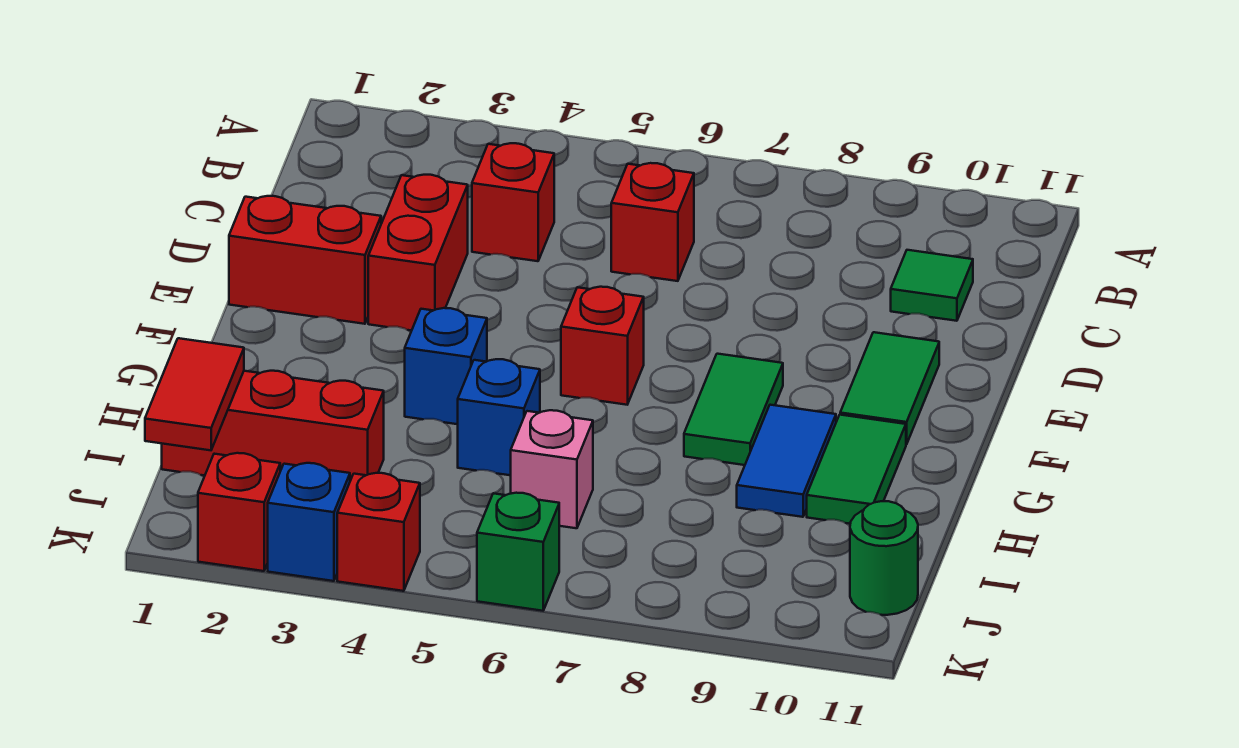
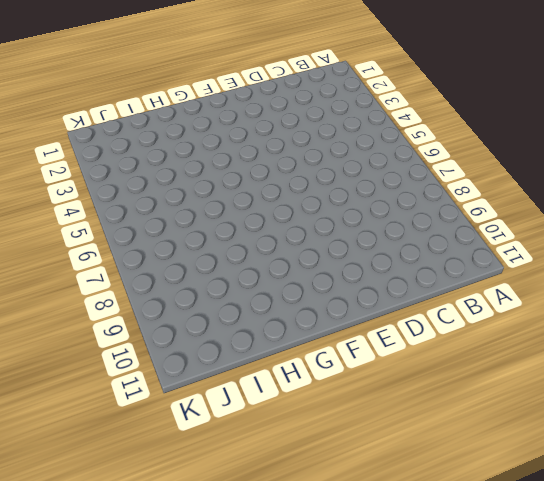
none -> red 1x1 brick [472,143,554,261]
none -> red 1x1 brick [611,163,694,281]
none -> green 1x1 tile [891,250,973,321]

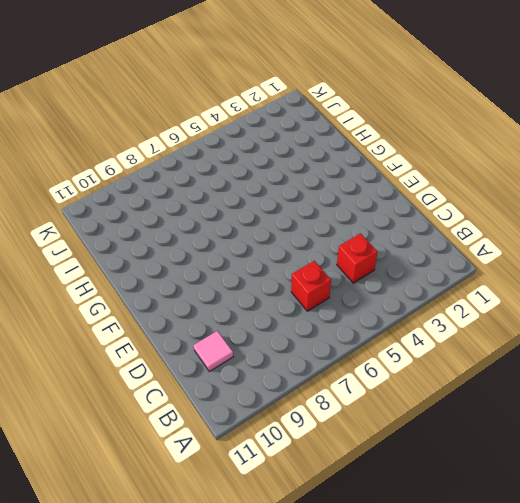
pink 1x1 tile [193,331,233,371] -> green 1x1 tile [891,250,973,321]
none -> red 1x2 brick [368,175,468,331]
none -> red 1x2 brick [229,196,381,324]
none -> green 1x2 tile [840,332,939,444]

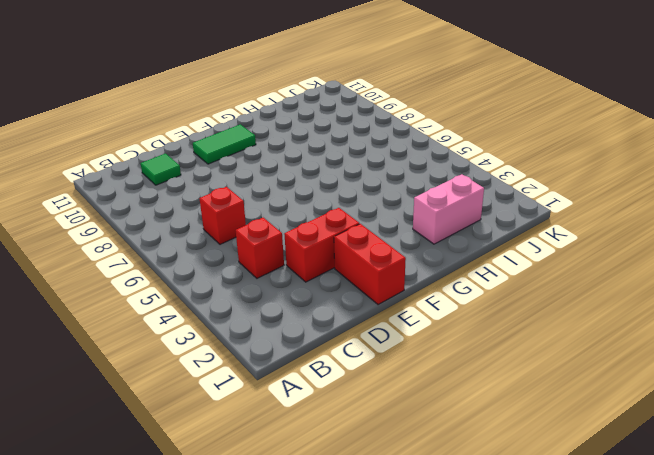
pink 1x2 brick [413,174,484,244] -> red 1x3 brick [162,371,384,481]
none -> red 1x1 brick [561,287,644,405]
none -> green 1x2 tile [684,354,783,465]
none -> blue 1x1 brick [405,308,487,424]

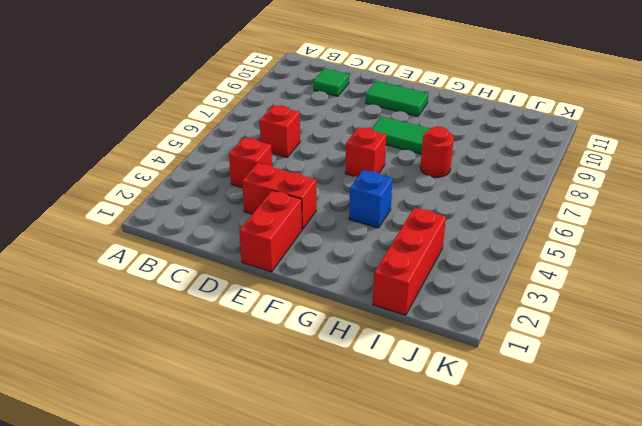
red 1x1 round brick [420,126,454,177] -> none
none -> blue 1x2 tile [737,405,836,517]
none -> green 1x2 tile [807,415,906,524]
none -> blue 1x1 brick [458,359,540,475]

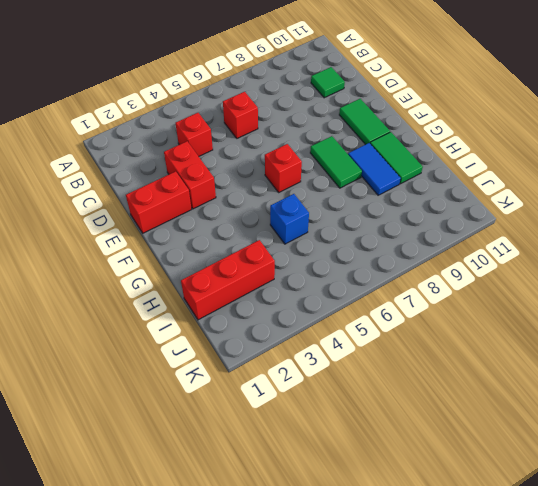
none -> blue 1x1 brick [405,308,487,424]
none -> pink 1x1 brick [511,410,593,528]
none -> green 1x1 round brick [850,501,918,615]

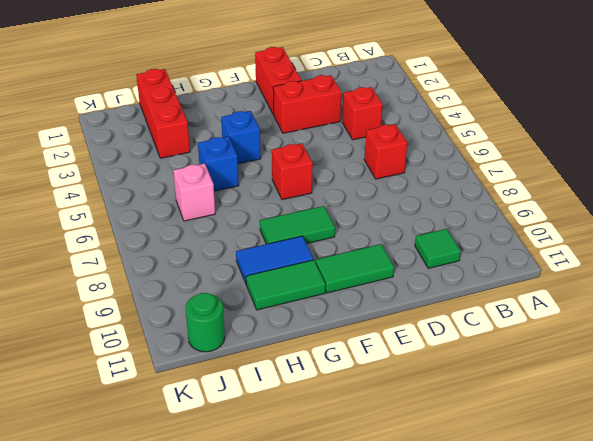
none -> red 1x1 brick [198,453,280,571]
none -> blue 1x1 brick [268,463,350,581]
none -> red 1x1 brick [337,473,420,591]

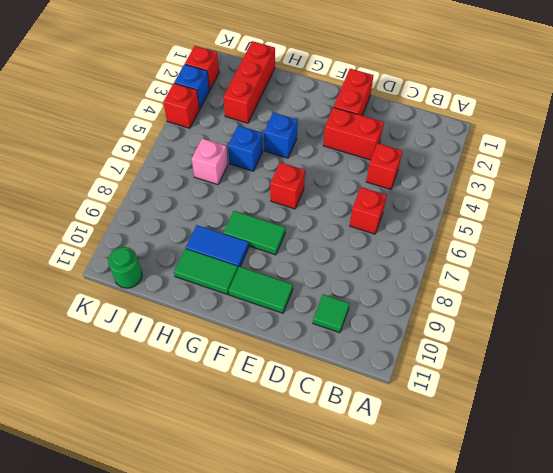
none -> green 1x1 brick [477,493,559,611]
none -> red 1x2 tile [145,338,244,450]

